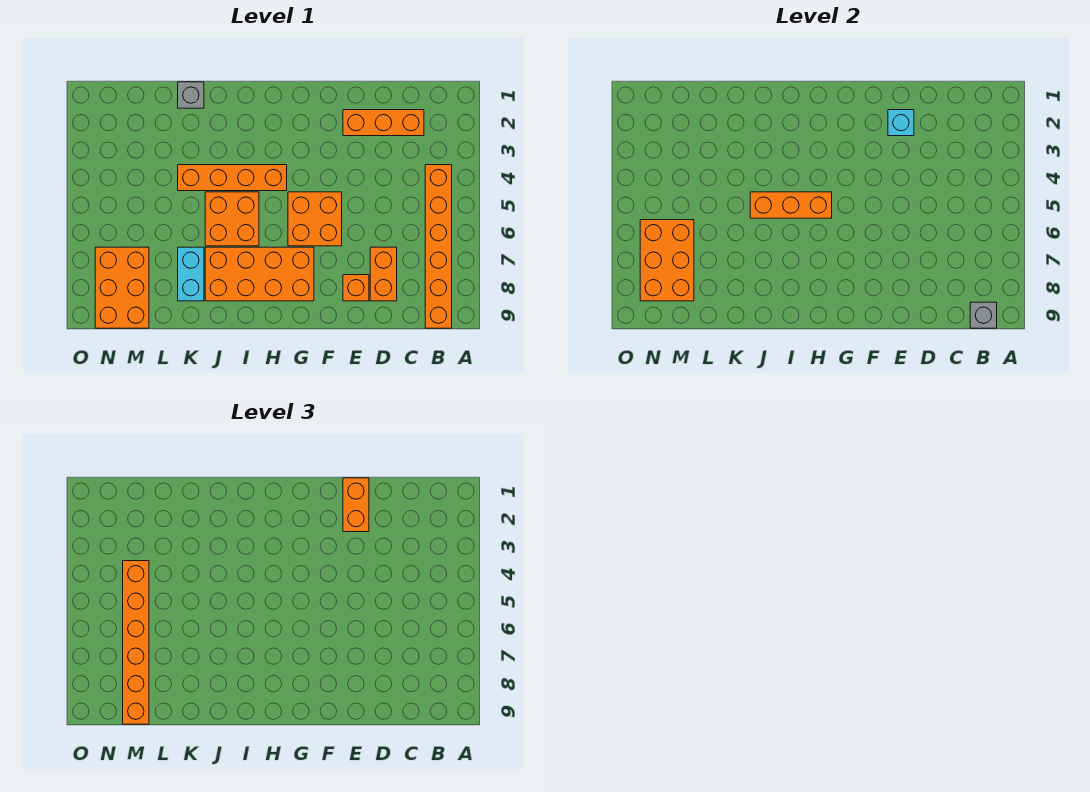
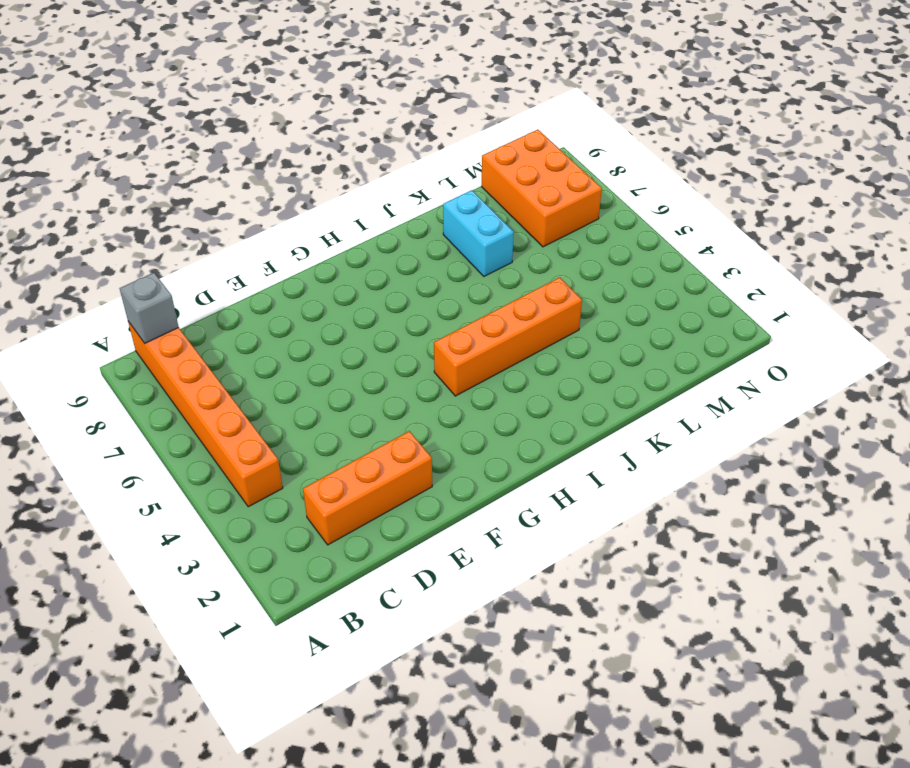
none -> orange 1x2 brick [370,247,397,301]
none -> orange 1x1 brick [343,275,369,301]
none -> orange 2x2 brick [288,192,342,246]

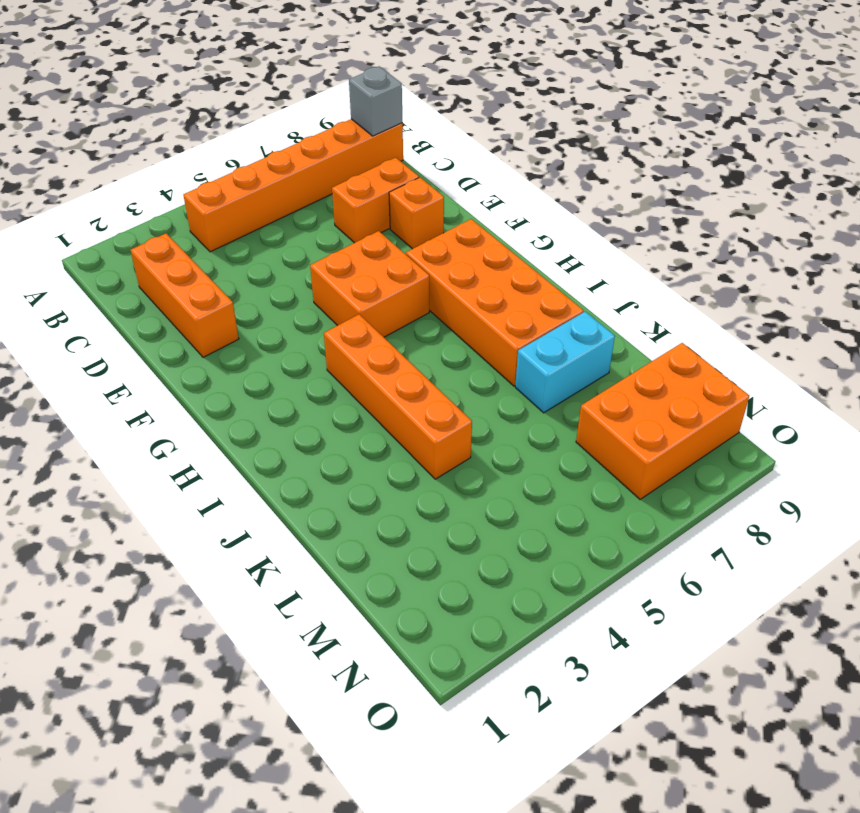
none -> orange 2x2 brick [205,192,259,246]
none -> grey 1x1 brick [178,82,204,108]
none -> cyan 1x1 brick [888,110,914,136]

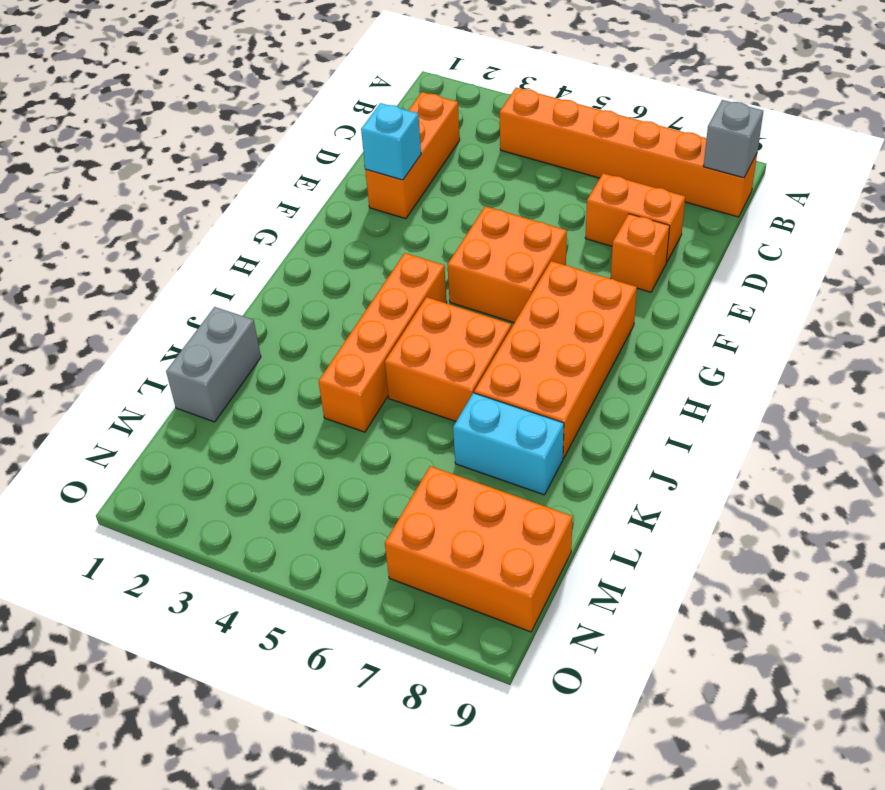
grey 1x2 brick [166,307,261,422] -> grey 1x1 brick [178,82,204,108]
none -> orange 1x3 brick [750,192,832,218]
none -> orange 2x3 brick [640,220,694,301]
none -> orange 1x2 brick [343,478,369,532]

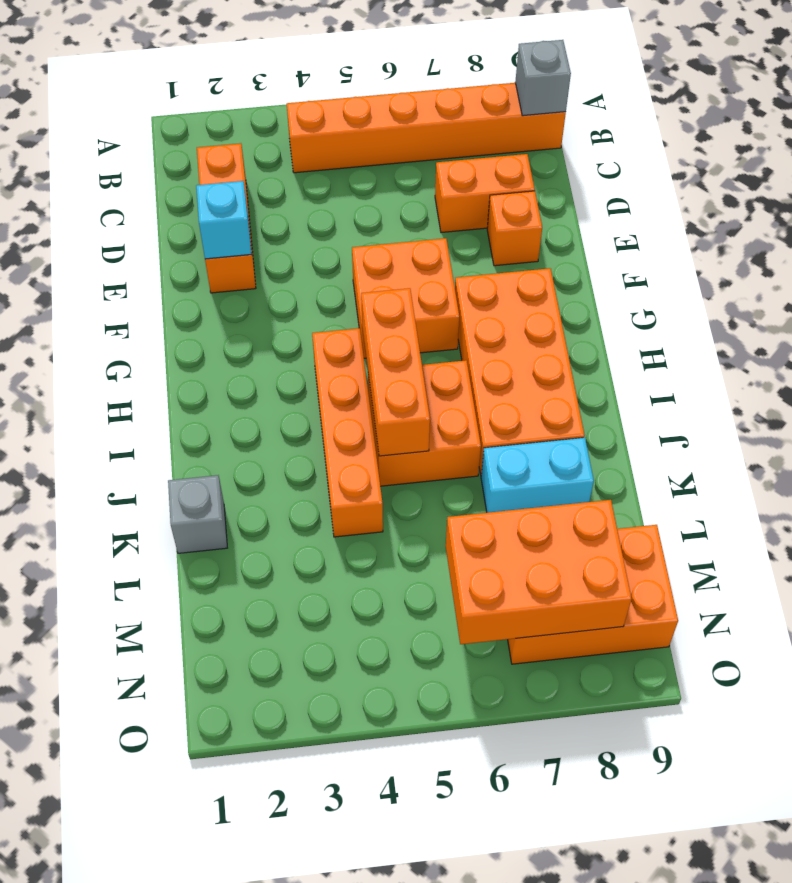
none -> orange 1x2 brick [343,478,369,532]
none -> orange 1x6 brick [123,561,149,724]

